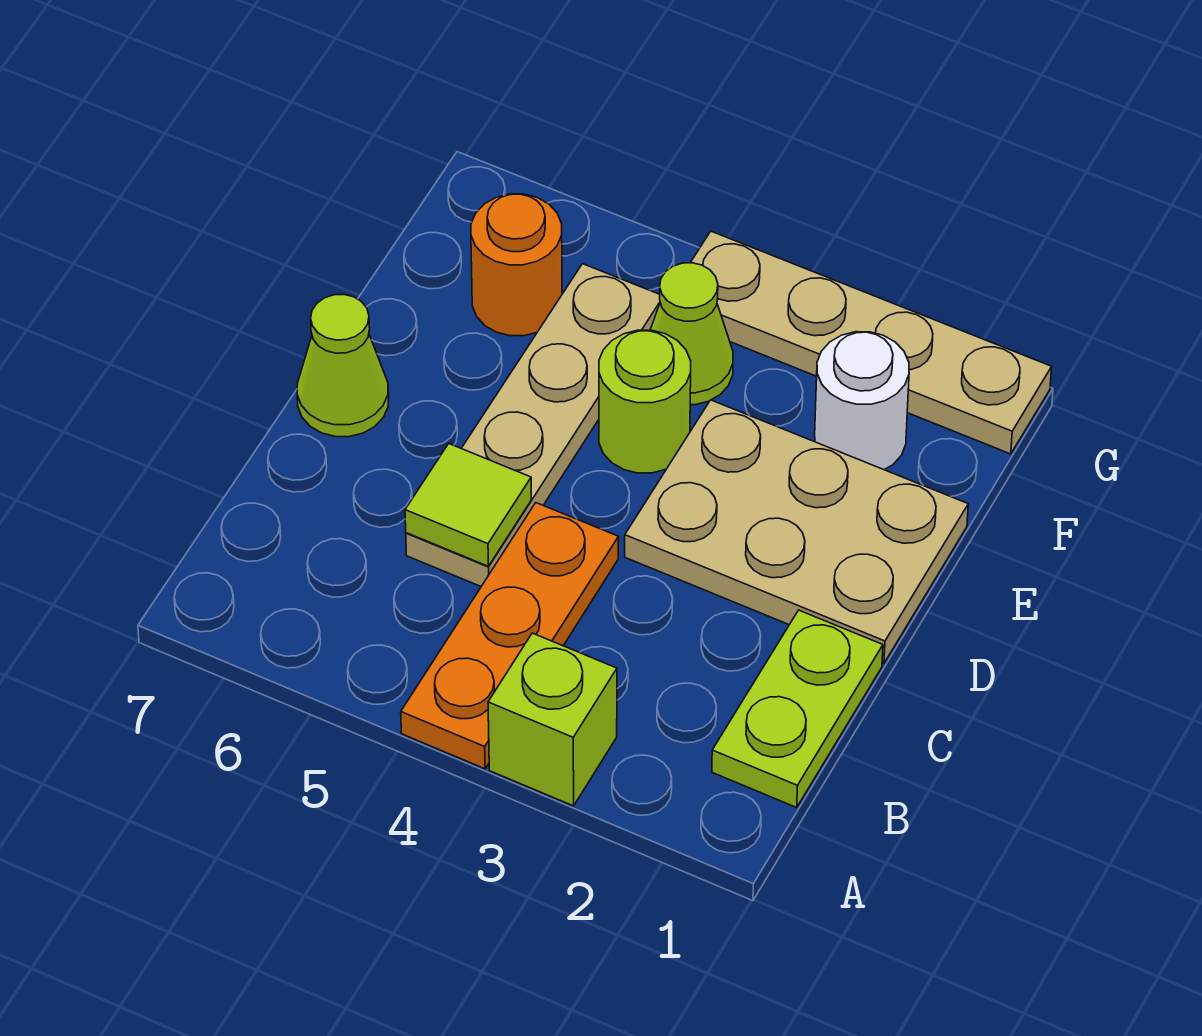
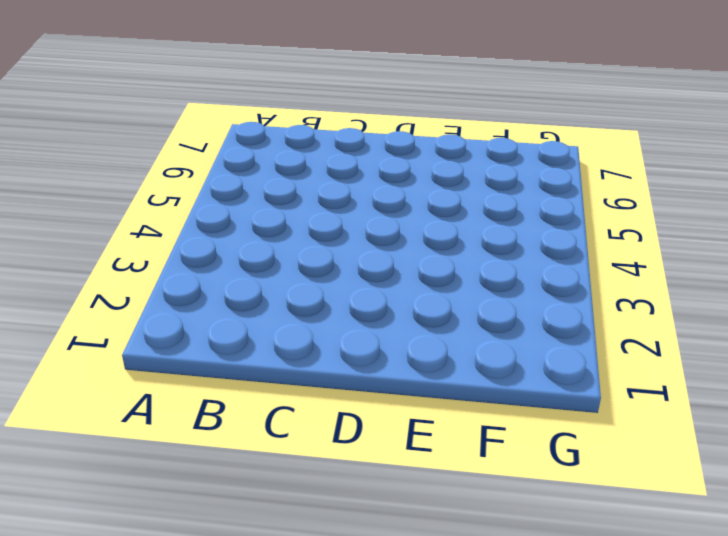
none -> lime 1x1 brick [488,633,617,806]
none -> orange 1x3 plate [401,503,619,769]
none -> lime 1x2 plate [712,610,883,807]

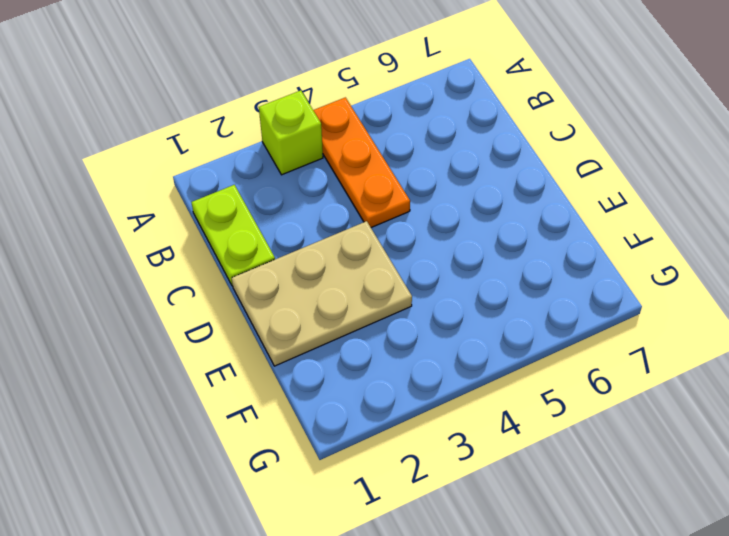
none -> tan 1x4 plate [406,264,660,586]
none -> lime 1x1 cone [297,294,389,437]
none -> lime 1x1 round brick [599,330,691,473]

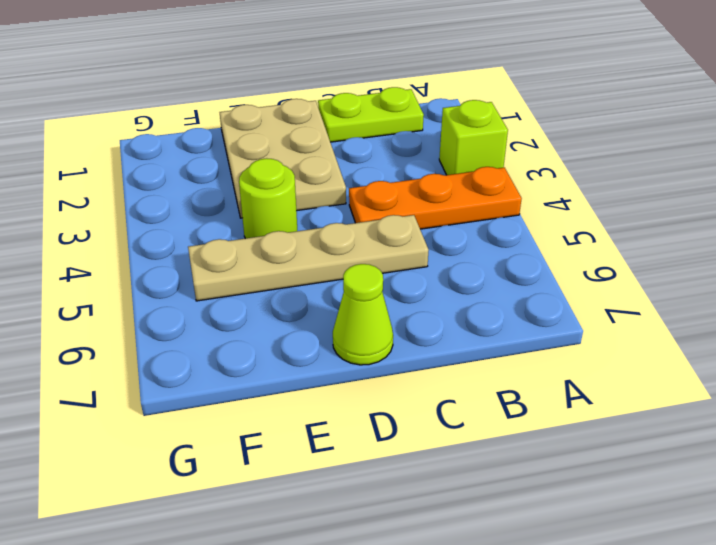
none -> white 1x1 round brick [815,332,909,470]
none -> lime 1x1 cone [650,263,733,405]
none -> orange 1x1 round brick [471,194,562,336]

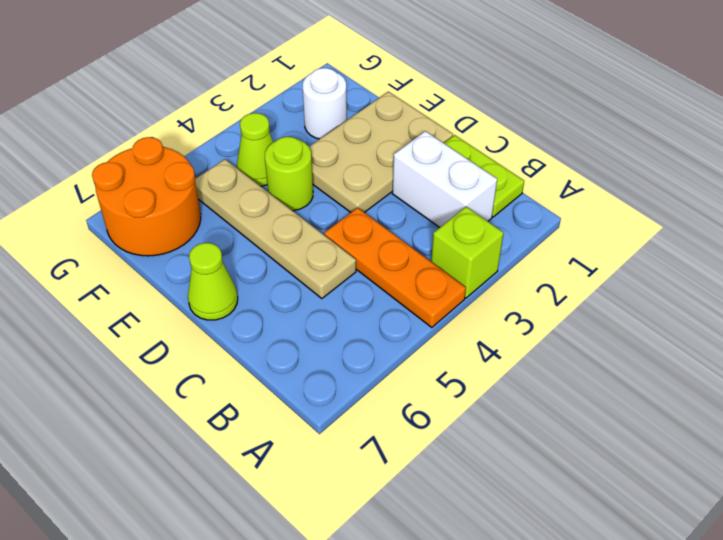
white 1x2 brick [392,131,497,227] -> none
orange 2x2 round brick [92,137,201,256] -> orange 1x1 round brick [471,194,562,336]
none -> tan 1x4 plate [690,231,1052,454]
none -> lime 1x1 tile [405,444,531,566]

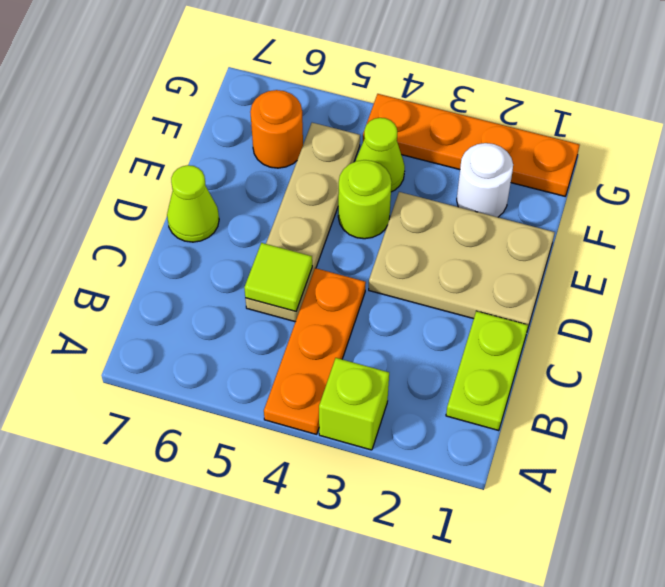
orange 1x4 plate [363,94,579,196] -> tan 1x4 plate [690,231,1052,454]

